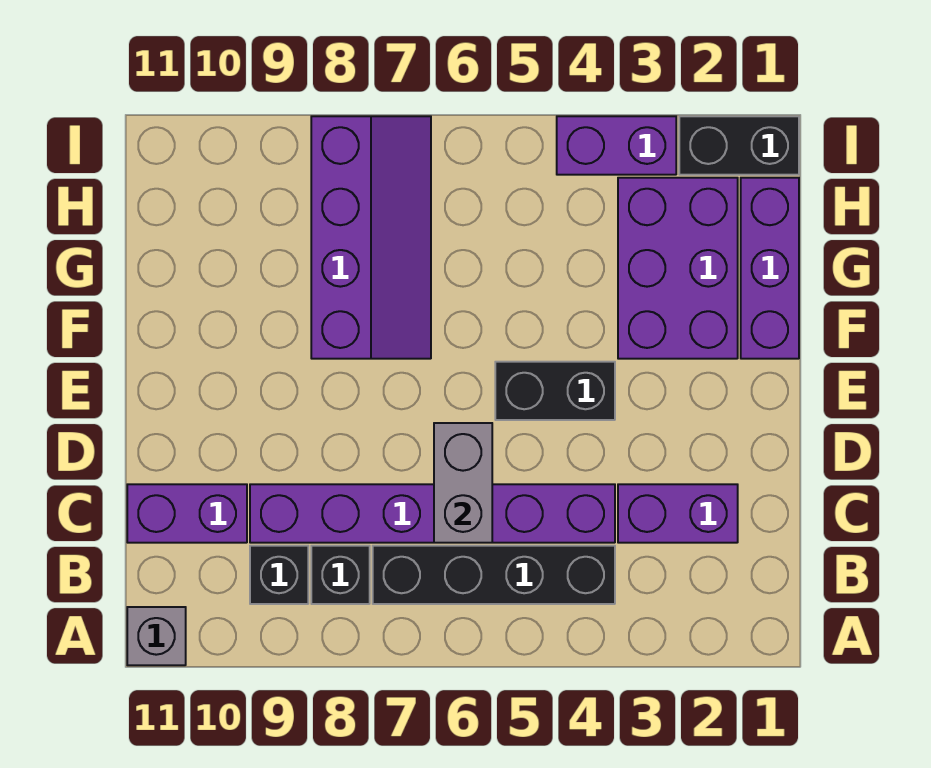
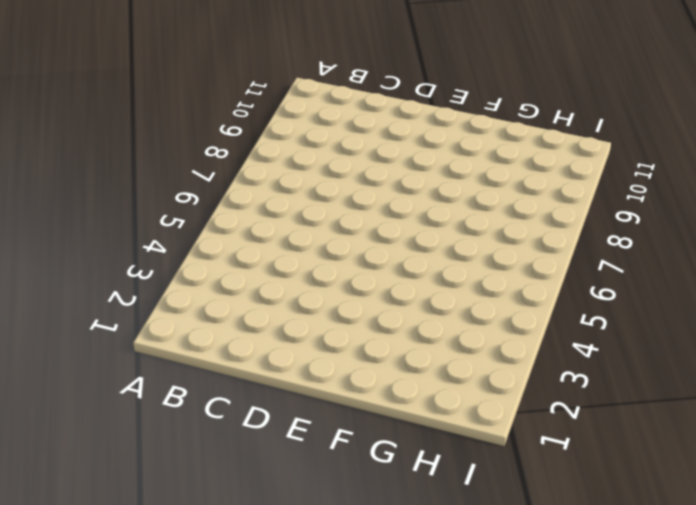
none -> grey 1x1 brick [127,607,186,665]
none -> black 1x4 brick [373,546,615,604]
none -> black 1x1 brick [311,546,370,604]

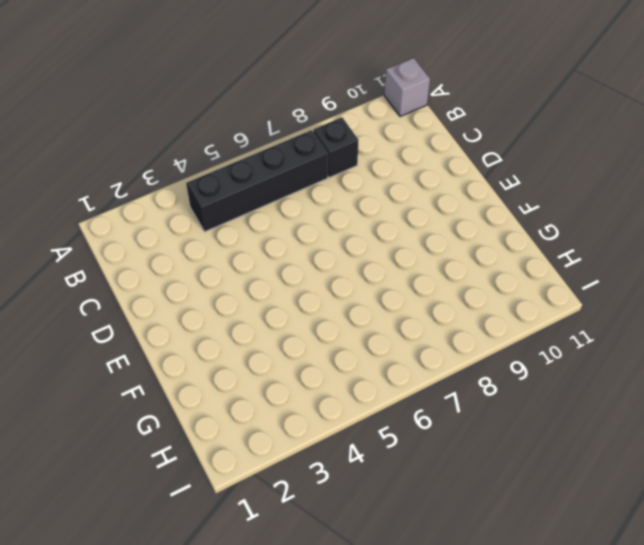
none -> black 1x1 brick [250,546,308,604]
none -> purple 1x2 brick [618,484,738,543]
none -> purple 1x6 brick [250,484,615,543]

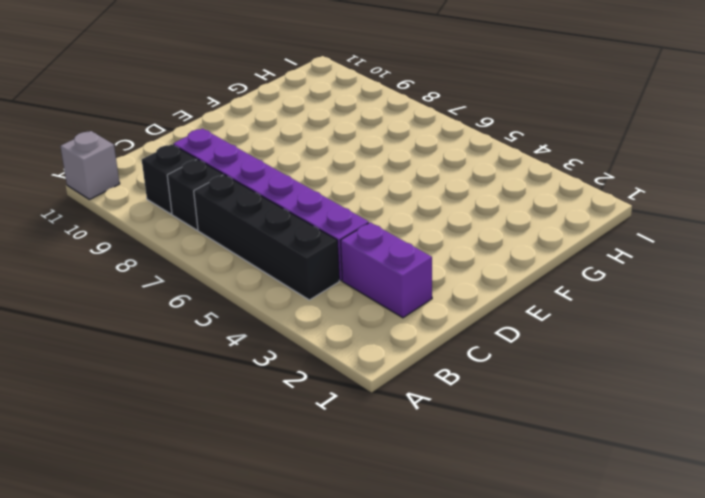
none -> purple 1x2 brick [127,484,247,543]
none -> black 1x2 brick [495,362,615,420]
none -> purple 1x3 brick [741,178,799,359]

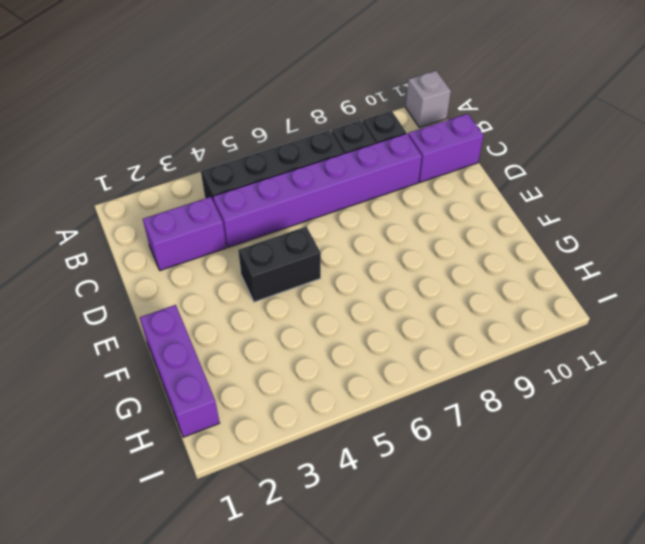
none -> purple 2x3 brick [618,178,738,359]
none -> purple 2x4 slope [311,116,431,359]
none -> black 1x2 brick [679,116,799,175]

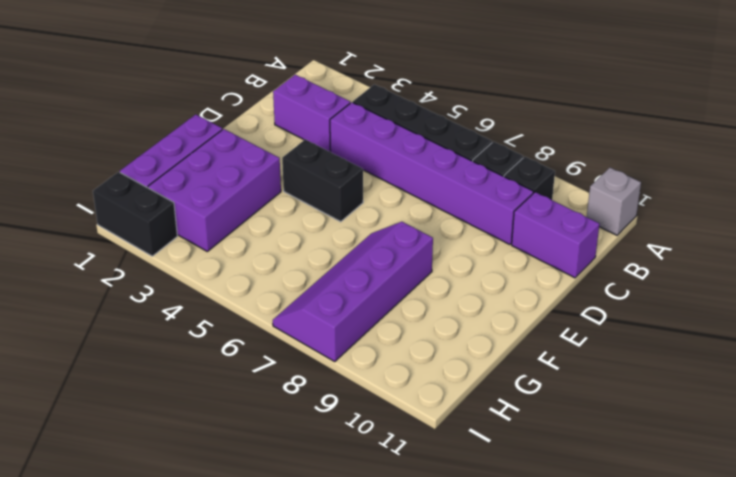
none -> purple 1x2 brick [557,116,676,175]
none -> grey 1x2 brick [434,423,492,543]

